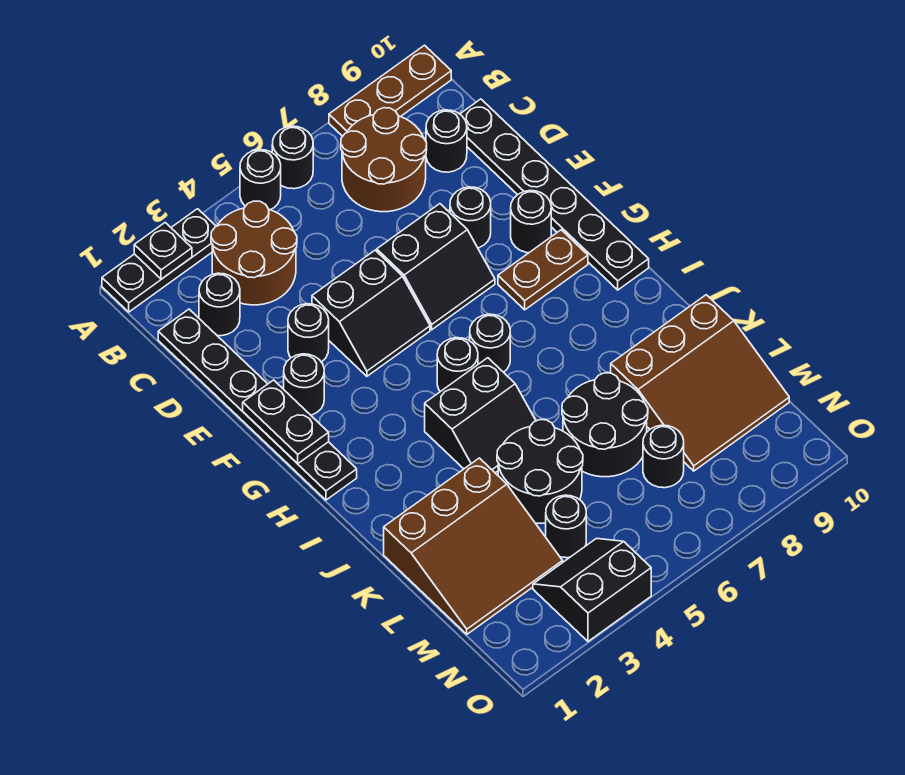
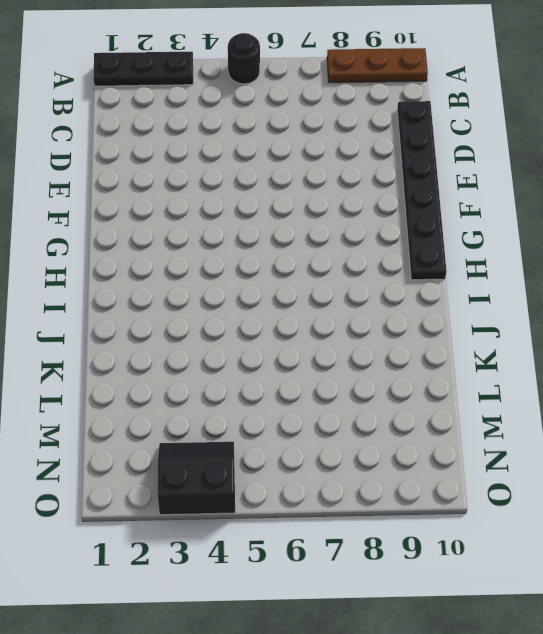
none -> black 1x1 round brick [272,126,313,189]
none -> brown 2x2 round brick [211,201,297,305]
none -> brown 2x2 round brick [341,108,427,212]

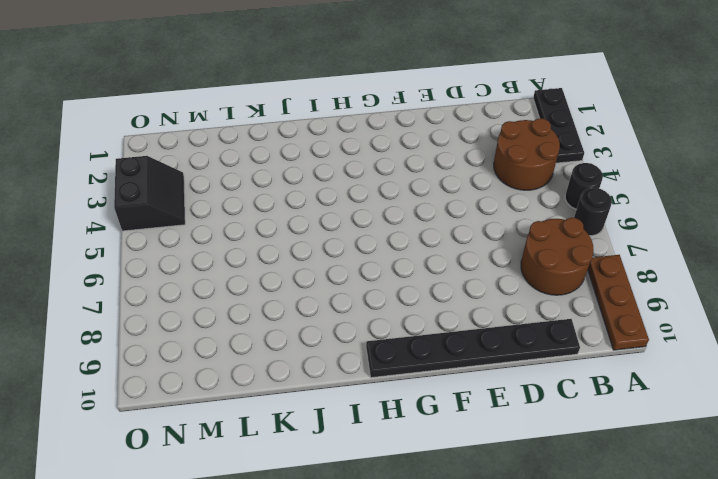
none -> black 1x6 plate [158,309,357,500]
none -> black 1x1 round brick [199,273,240,336]
none -> black 1x1 round brick [426,110,467,172]

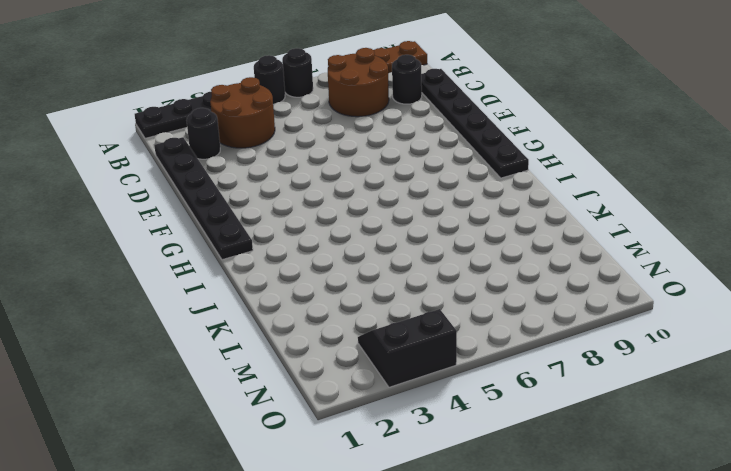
none -> black 1x1 round brick [288,304,329,362]
none -> black 2x2 slope [312,250,430,376]
none -> black 2x2 slope [377,204,495,330]

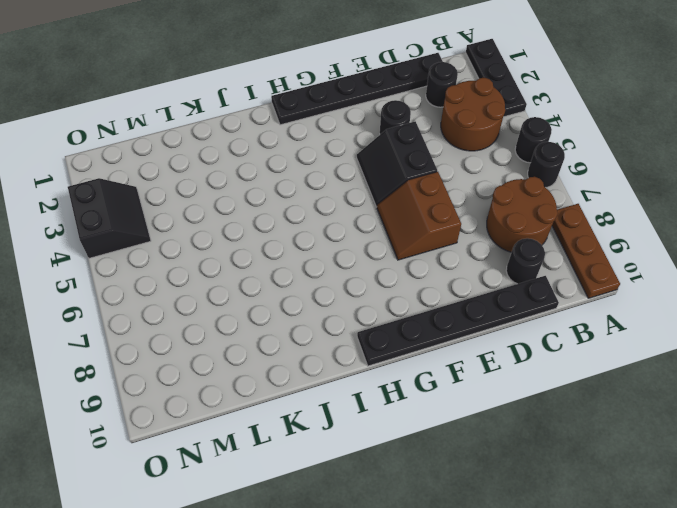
brown 2x2 slope [377,172,461,260] -> black 2x2 slope [377,204,495,330]
none -> black 1x1 round brick [450,187,491,248]
none -> black 1x1 round brick [284,354,324,415]
none -> black 1x1 round brick [511,191,551,253]

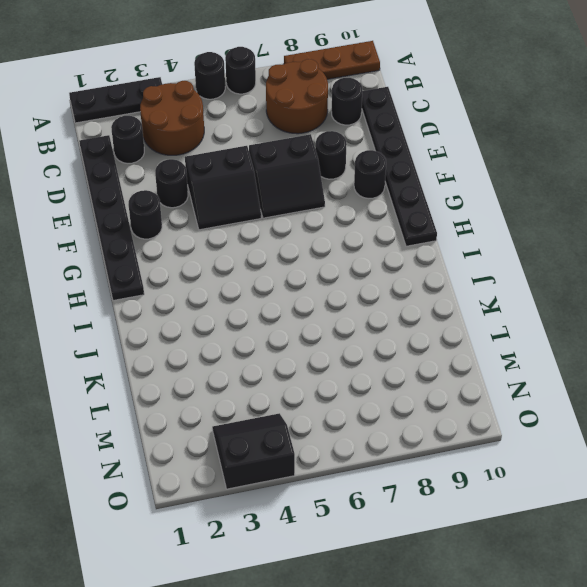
none -> brown 1x2 plate [498,230,588,310]
none -> black 1x1 round brick [437,338,478,392]
none -> black 1x1 round brick [470,314,510,372]

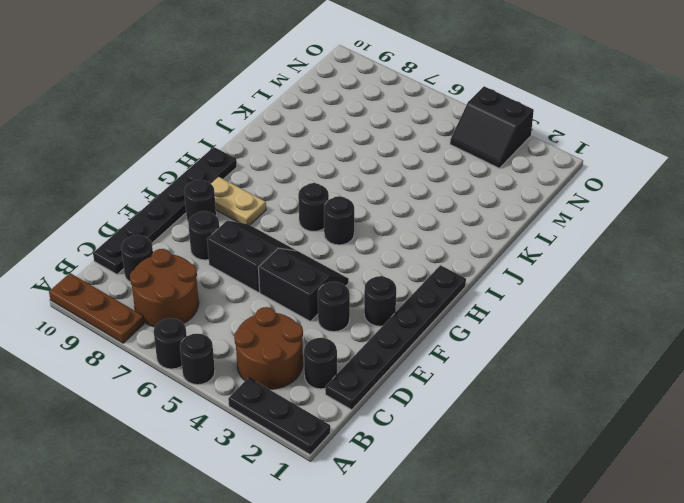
tan 1x2 plate [211,177,266,225] -> brown 1x2 plate [498,230,588,310]
none -> black 2x2 slope [425,358,536,473]
none -> brown 3x3 slope [384,458,563,634]
none -> black 2x2 round brick [497,420,583,523]

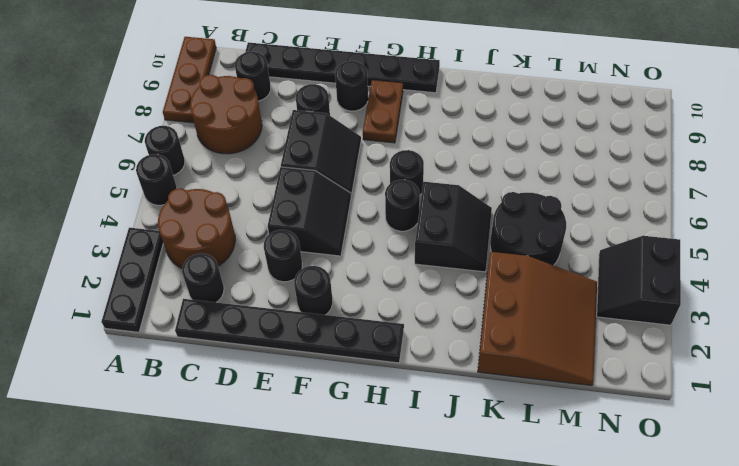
none -> black 2x2 round brick [562,373,648,477]
none -> brown 3x3 slope [611,295,789,471]
none -> black 1x1 round brick [546,495,586,558]

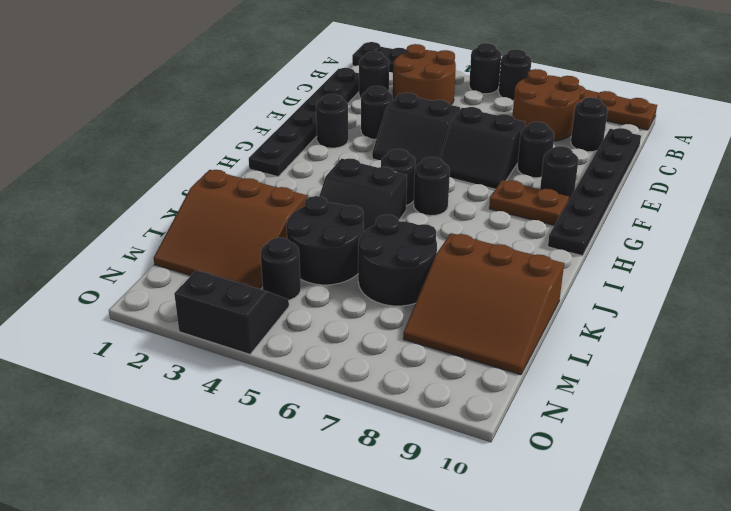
none -> black 1x1 round brick [643,425,684,488]
none -> black 1x1 plate [134,223,192,279]
none -> black 1x2 plate [243,380,329,464]

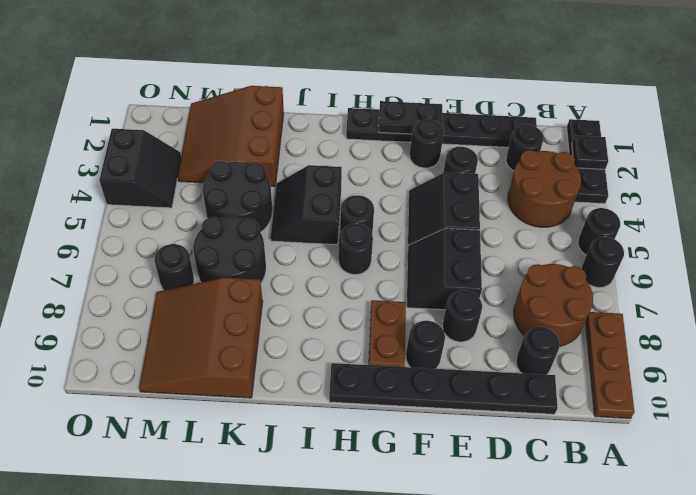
none -> black 1x1 round brick [546,495,586,558]

